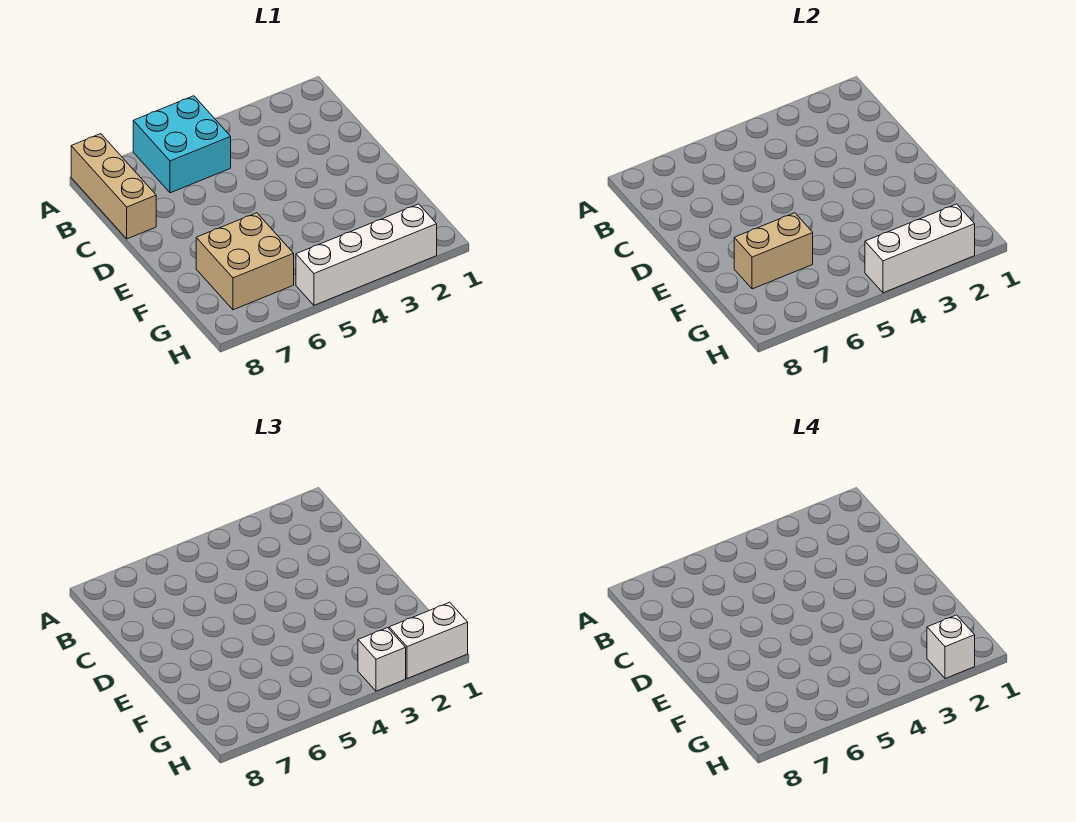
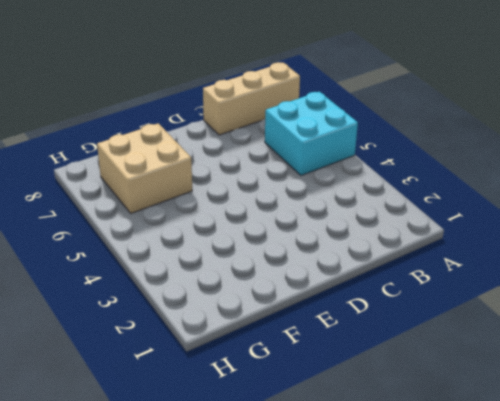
none -> white 1x4 brick [296,204,437,305]
none -> tan 1x2 brick [734,213,813,289]

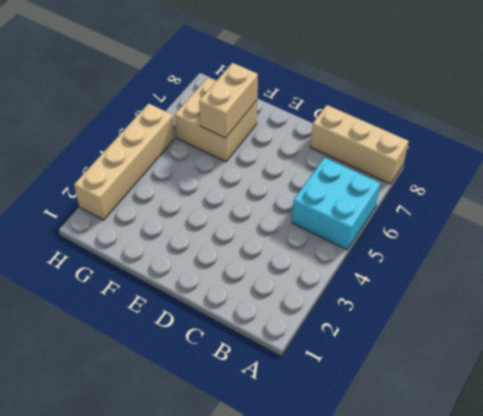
tan 1x4 brick [74,104,175,220] -> white 1x4 brick [296,204,437,305]
none -> white 1x3 brick [865,204,975,293]
none -> white 1x2 brick [389,602,468,679]

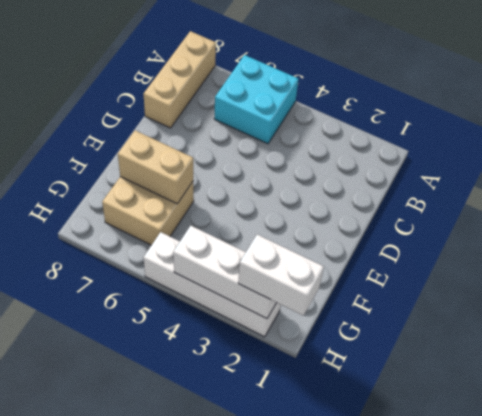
none -> white 1x1 brick [358,628,406,691]
none -> white 1x1 brick [927,615,975,679]

